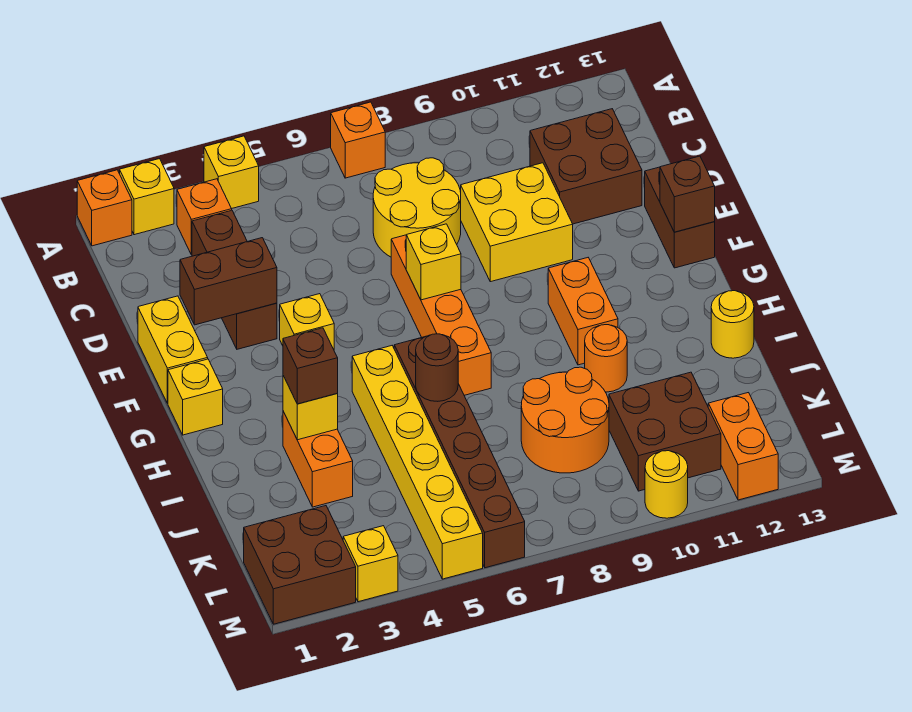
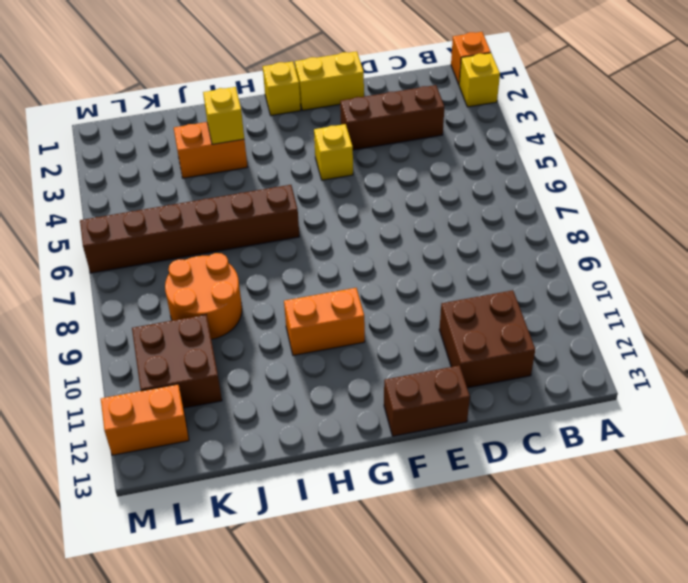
none -> yellow 1x1 brick [204,136,259,209]
none -> orange 1x1 brick [331,102,385,178]
none -> orange 1x1 brick [177,179,232,255]
none -> yellow 2x2 round brick [373,158,461,257]

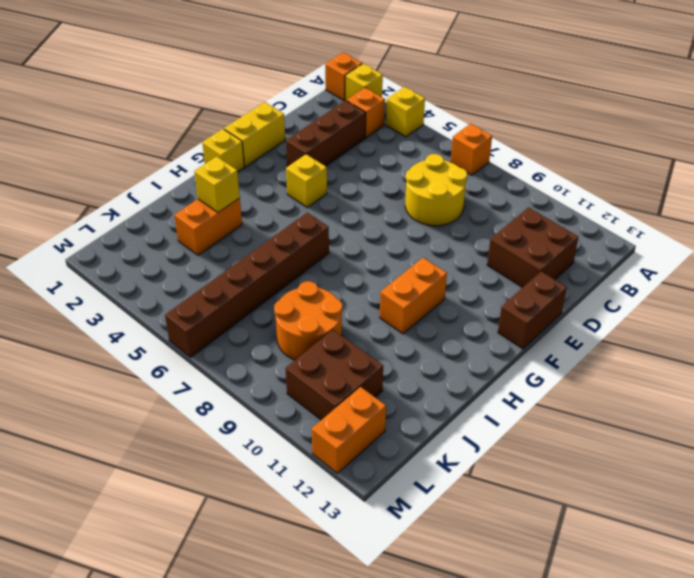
none -> yellow 2x2 brick [461,163,573,282]
none -> orange 1x4 brick [391,235,491,395]
none -> yellow 1x6 brick [352,346,483,579]
none -> orange 1x1 round brick [585,325,627,392]

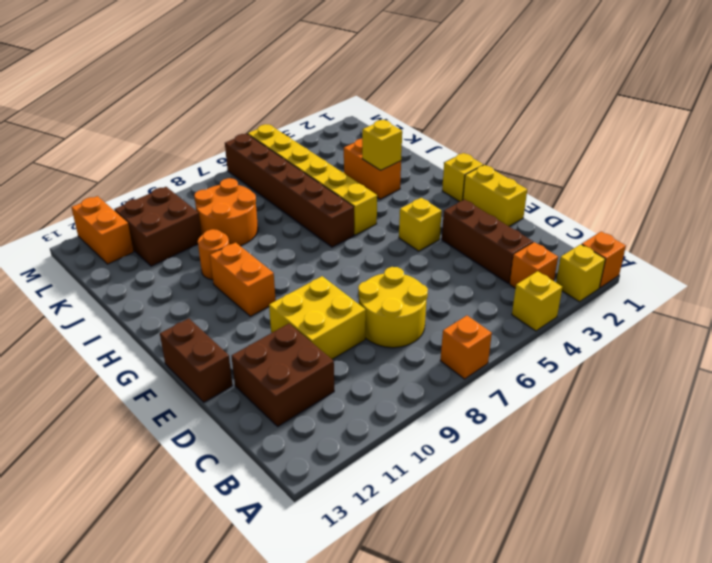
none -> orange 1x4 brick [391,235,491,395]
none -> yellow 1x1 round brick [711,291,754,358]
none -> brown 2x2 brick [244,506,356,624]
none -> yellow 1x1 brick [343,526,398,602]

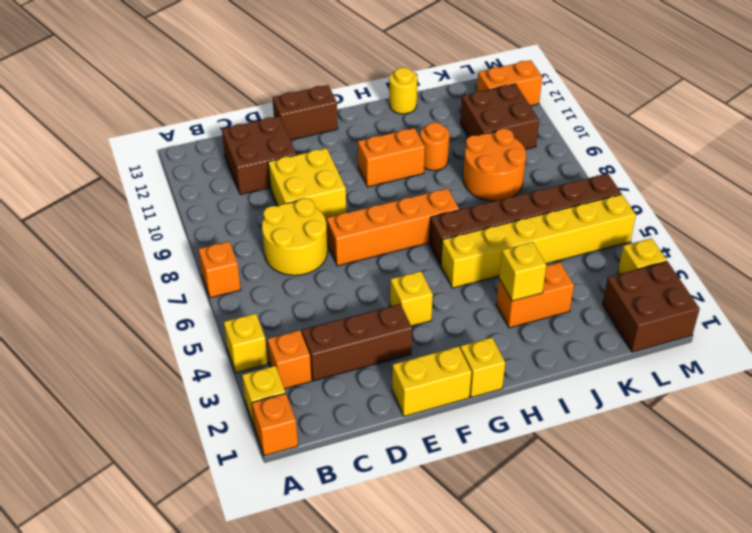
none -> yellow 1x1 round brick [645,451,688,518]
none -> brown 1x2 brick [180,238,277,325]
none -> yellow 1x1 brick [406,224,461,300]
none -> brown 1x1 brick [660,156,715,232]

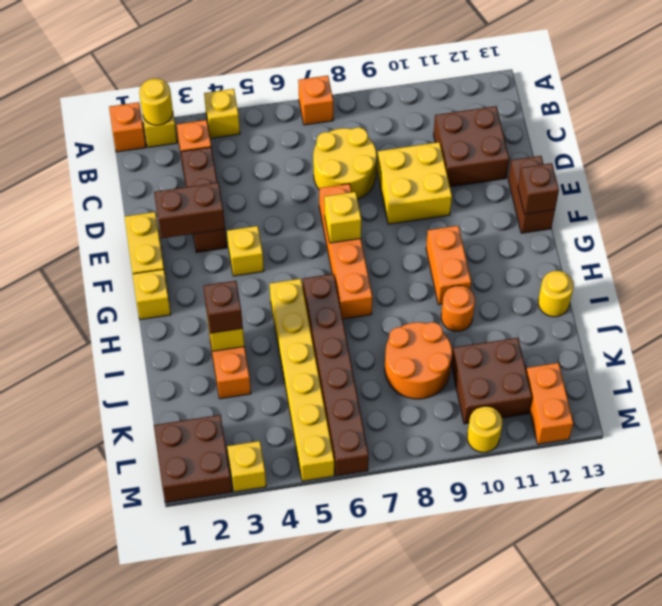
yellow 1x1 round brick [139,79,173,125] -> none
none -> brown 1x1 round brick [416,334,458,401]

